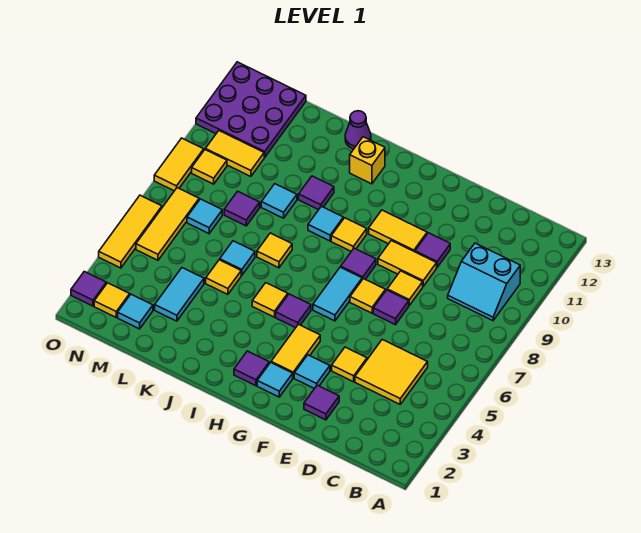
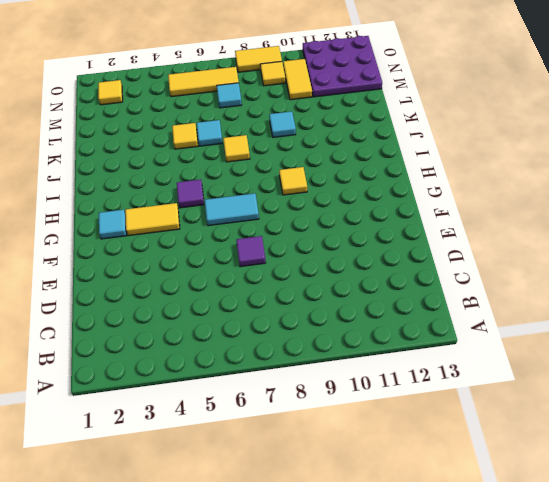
none -> cyan 2x2 slope [448,243,520,321]
none -> yellow 2x2 tile [355,340,428,404]
none -> purple 1x1 tile [304,385,339,420]
none -> yellow 1x1 tile [332,347,367,382]

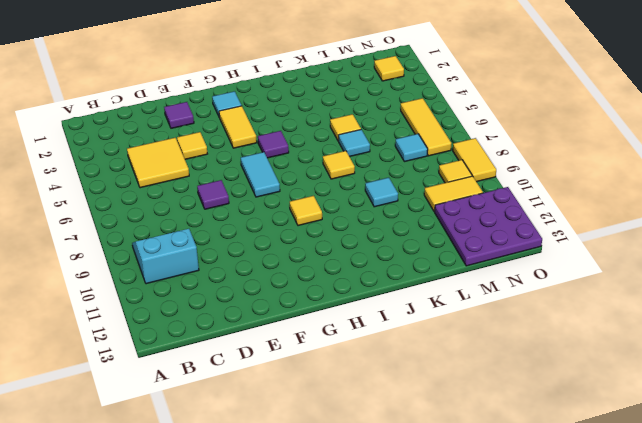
none -> yellow 1x1 tile [387,271,423,305]
none -> yellow 1x2 tile [378,241,437,286]
none -> purple 1x1 tile [415,233,450,267]
none -> cyan 1x1 tile [294,355,330,388]

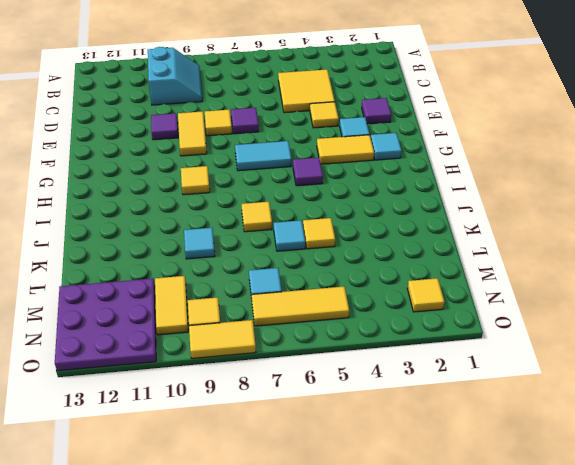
none -> yellow 1x1 tile [350,279,385,313]
none -> yellow 1x2 tile [369,210,427,252]
none -> purple 1x1 tile [341,248,376,279]
none -> purple 1x1 tile [234,351,269,386]

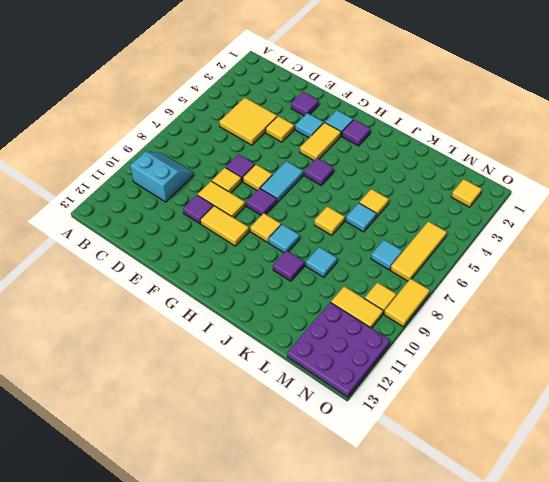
none -> yellow 1x1 tile [252,283,288,317]
none -> yellow 1x1 brick [350,137,385,184]
none -> purple 1x1 cone [345,111,371,149]
none -> cyan 1x2 tile [155,268,204,321]

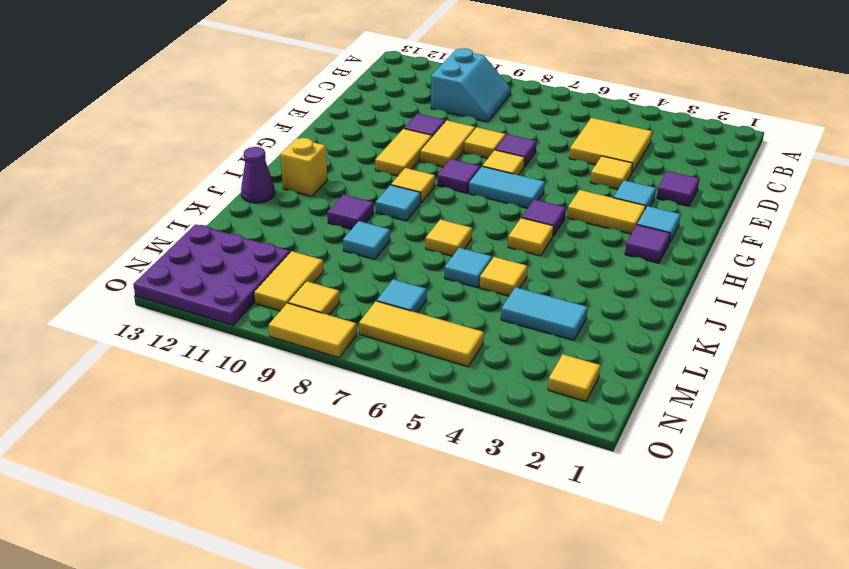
none -> purple 1x1 tile [224,191,260,226]
none -> cyan 1x1 tile [118,294,153,329]
none -> purple 1x1 tile [71,272,106,306]
none -> yellow 1x3 tile [99,195,162,268]

